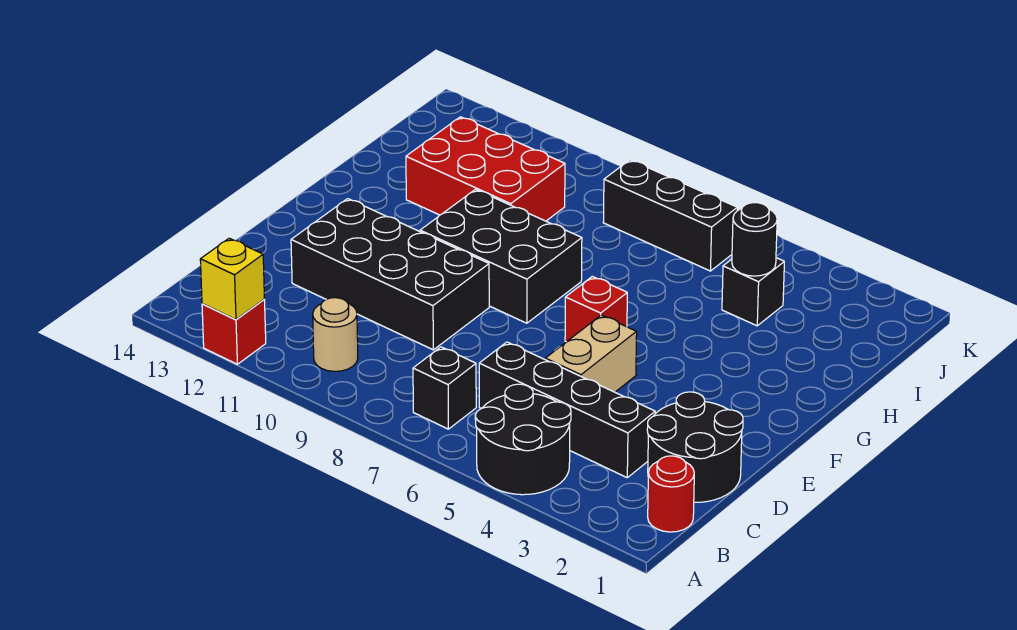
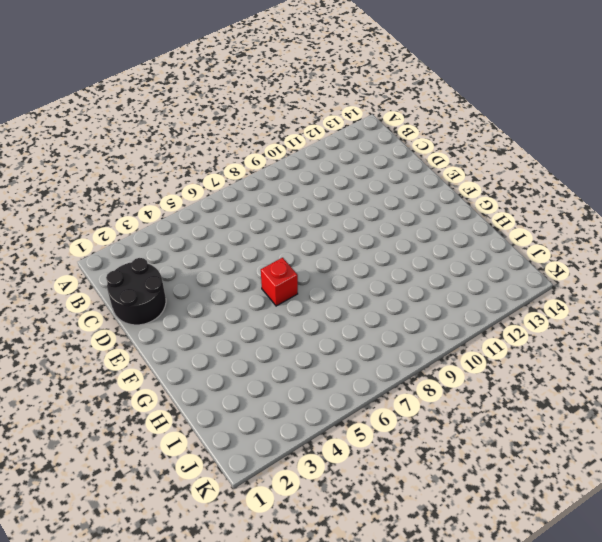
none -> black 2x2 round brick [475,384,571,495]
none -> red 1x1 brick [202,300,266,364]
none -> red 1x1 round brick [648,456,694,532]

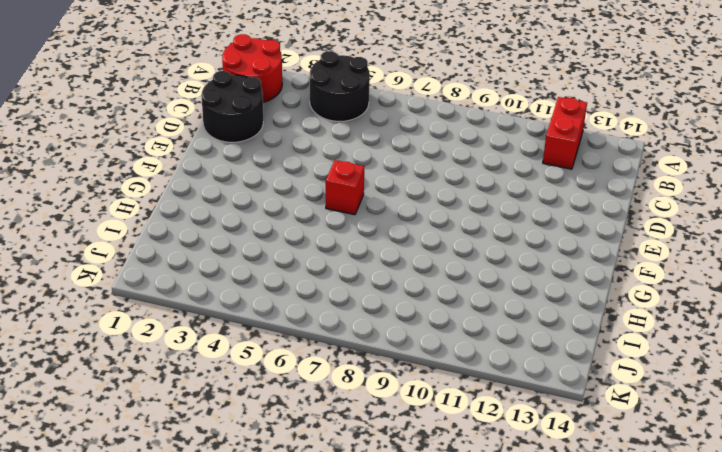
red 2x2 round brick [222,34,282,102] -> red 1x1 round brick [648,456,694,532]
red 1x2 brick [543,97,587,169] -> red 1x1 brick [202,300,266,364]
none -> black 1x1 brick [413,347,476,429]
none -> tan 1x1 round brick [313,298,358,371]
none -> black 1x4 brick [479,342,655,477]

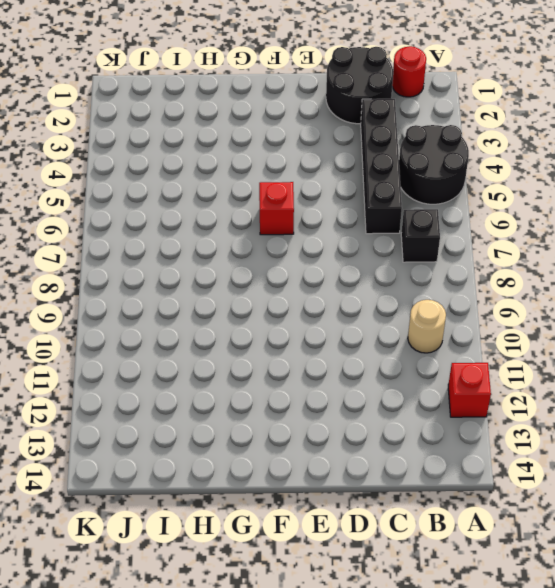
none -> tan 1x2 brick [545,315,637,392]
none -> black 2x4 brick [291,199,489,350]
none -> black 2x3 brick [420,190,582,323]

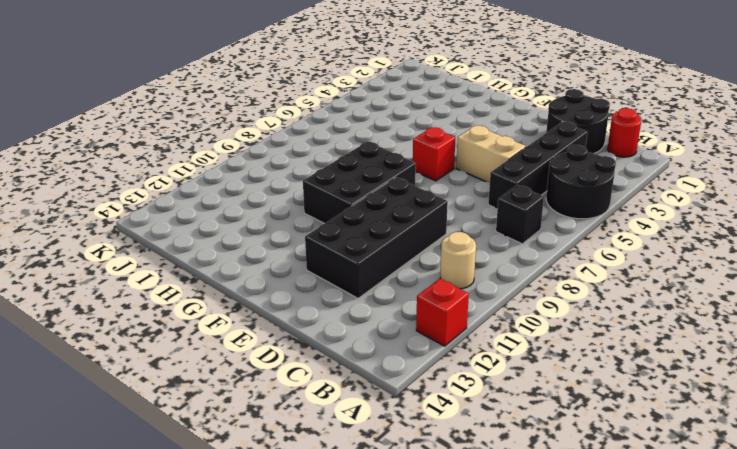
none -> red 2x3 brick [406,117,565,221]
none -> black 1x1 brick [722,258,784,326]
none -> black 1x3 brick [603,160,737,271]

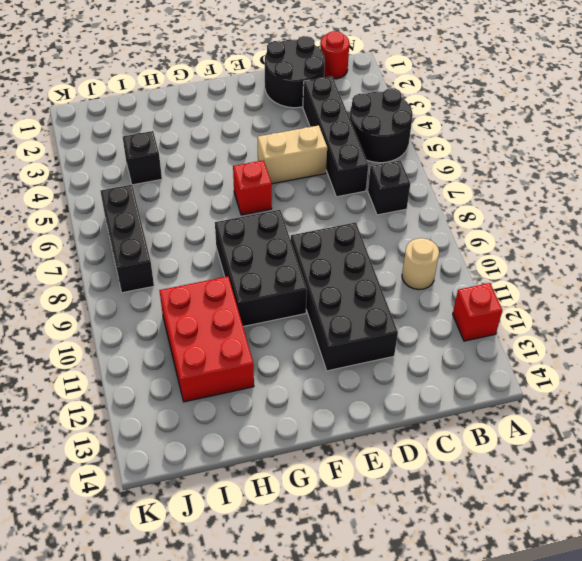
none -> yellow 1x1 brick [200,238,264,319]
none -> black 1x1 round brick [732,203,777,276]

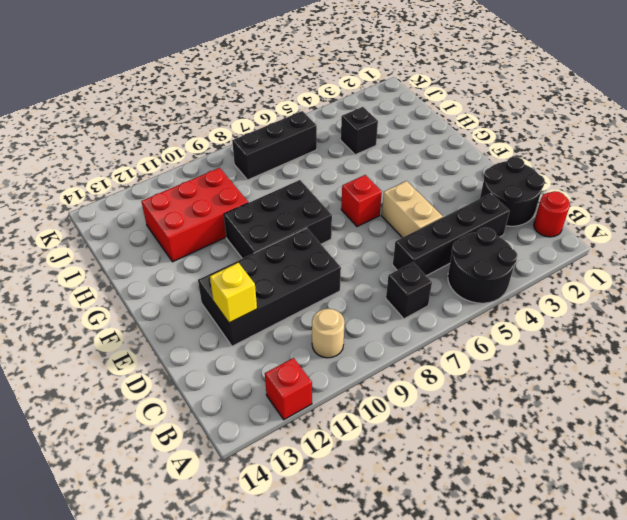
yellow 1x1 brick [210,263,257,323] -> yellow 1x1 brick moved to [200,238,264,319]
none -> black 1x1 round brick [732,203,777,276]

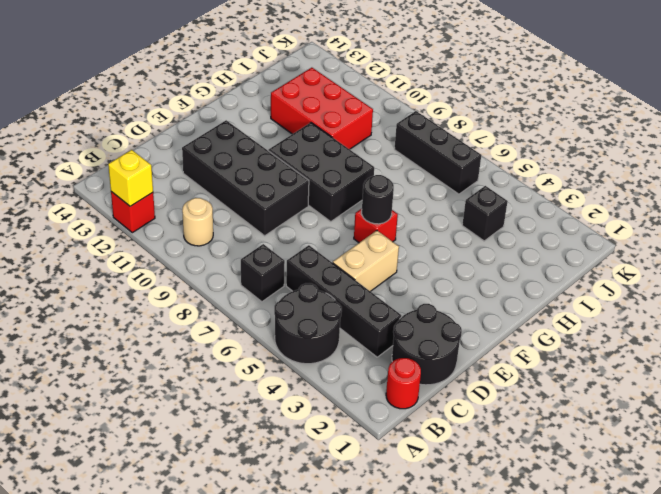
black 1x1 round brick [362,175,394,224] -> black 1x1 round brick moved to [732,203,777,276]

